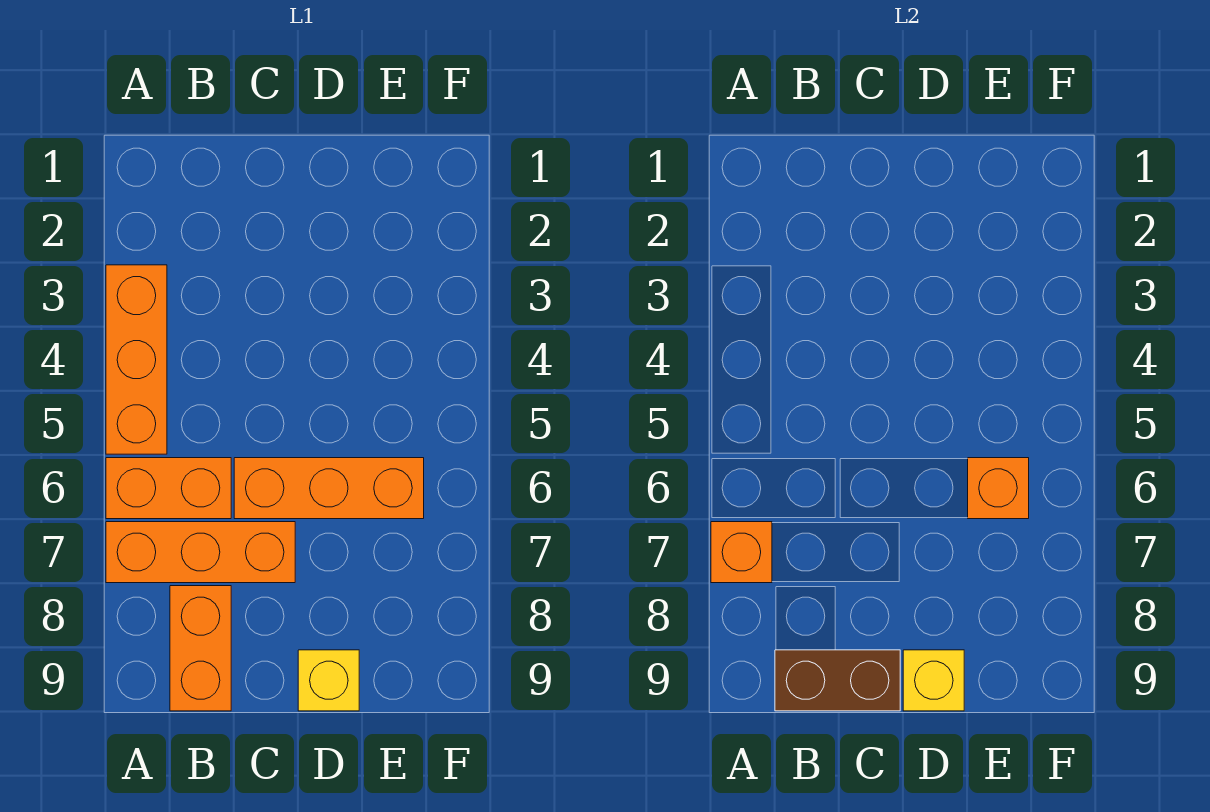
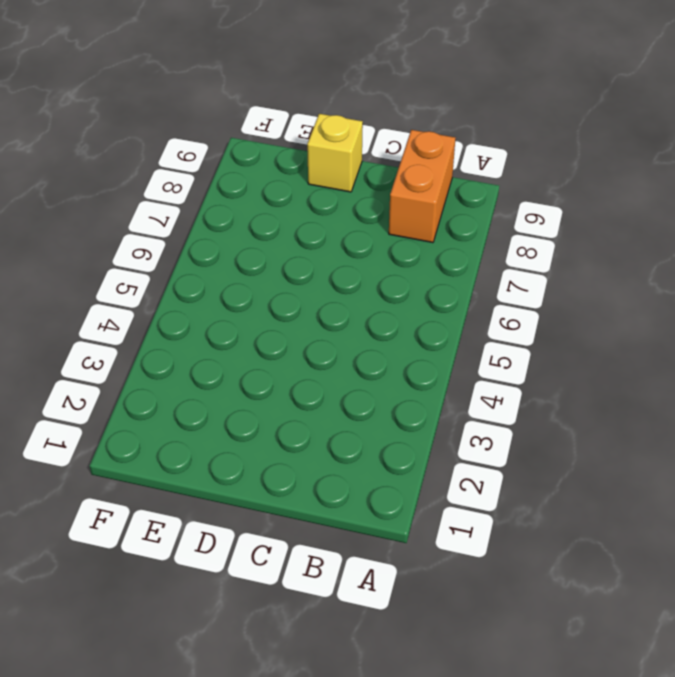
none -> orange 1x3 brick [106,265,167,454]
none -> orange 1x2 brick [106,458,231,519]

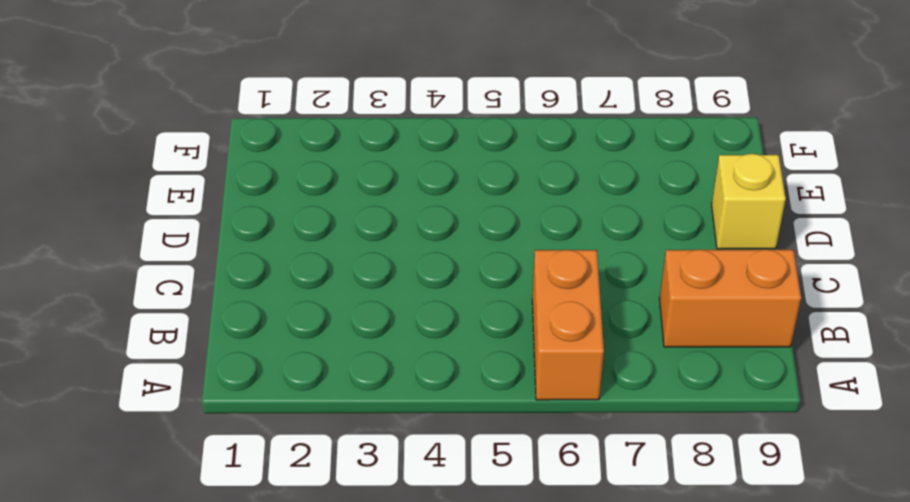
none -> orange 1x3 brick [106,265,167,454]
none -> orange 1x3 brick [106,522,295,583]

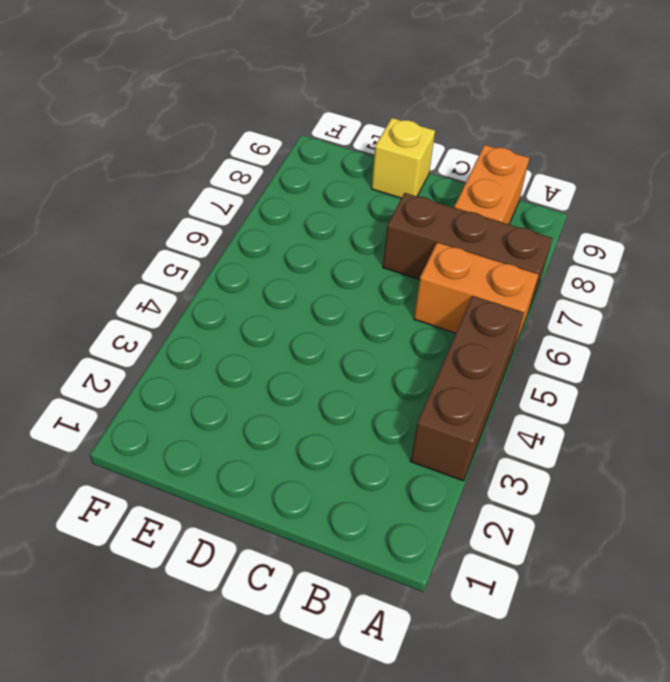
brown 1x3 brick [411,296,524,481] -> orange 1x3 brick [106,265,167,454]
brown 1x3 brick [383,193,553,312] -> orange 1x3 brick [106,522,295,583]
none -> orange 1x3 brick [234,458,424,519]
none -> orange 1x1 brick [711,522,772,583]

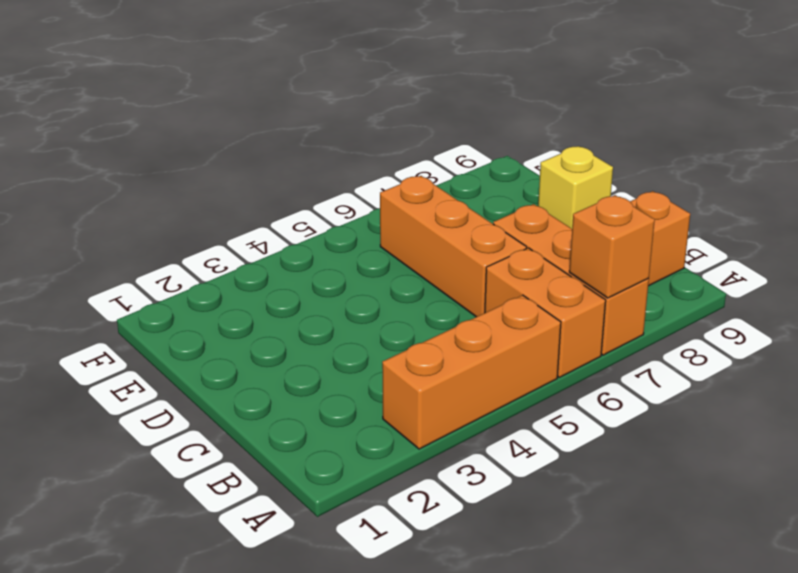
none -> brown 1x2 brick [775,650,900,711]
none -> yellow 1x1 brick [903,650,964,711]

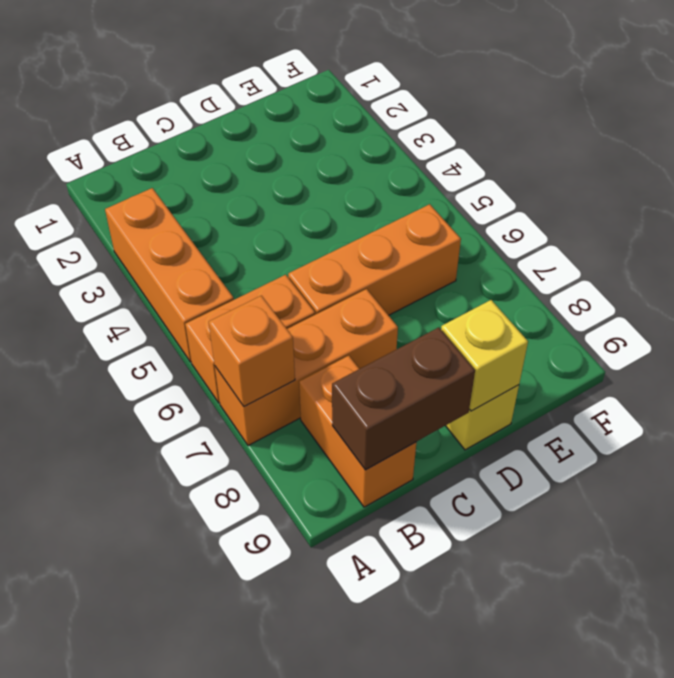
none -> orange 1x1 brick [968,458,1029,519]

